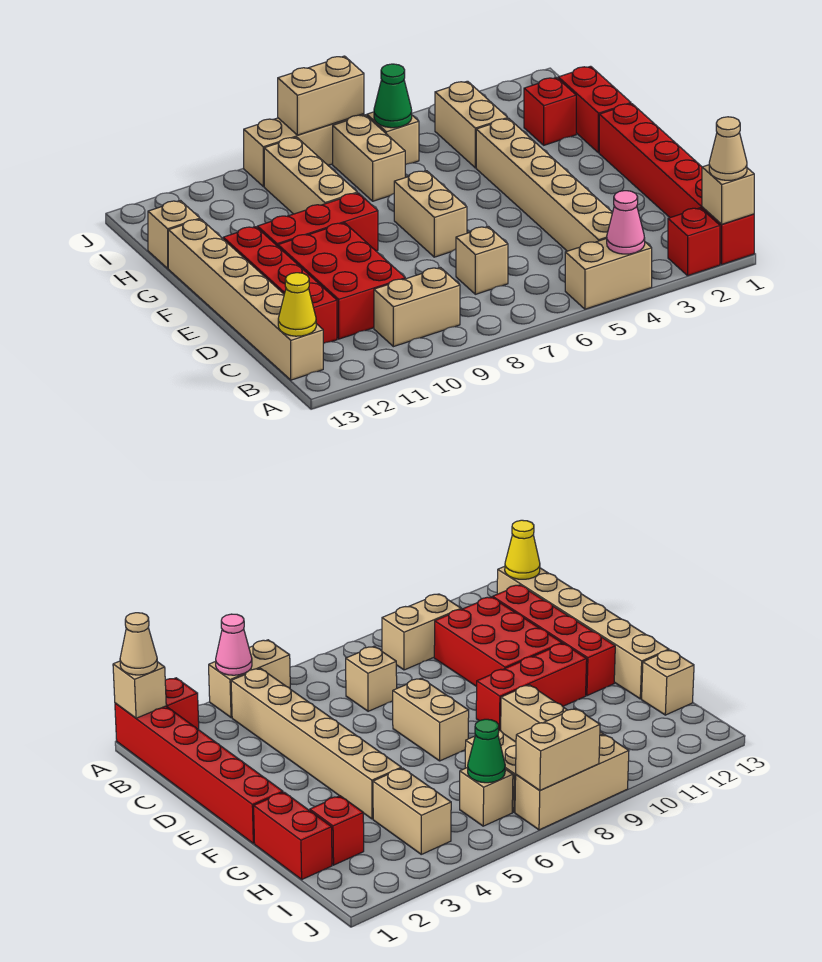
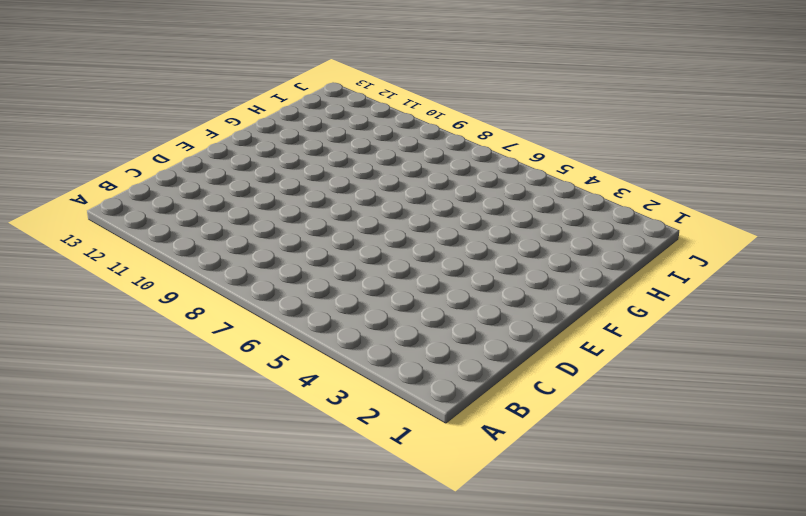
none -> red 1x6 brick [599,104,754,264]
none -> red 1x1 brick [668,208,720,276]
none -> tan 1x2 brick [565,238,652,309]

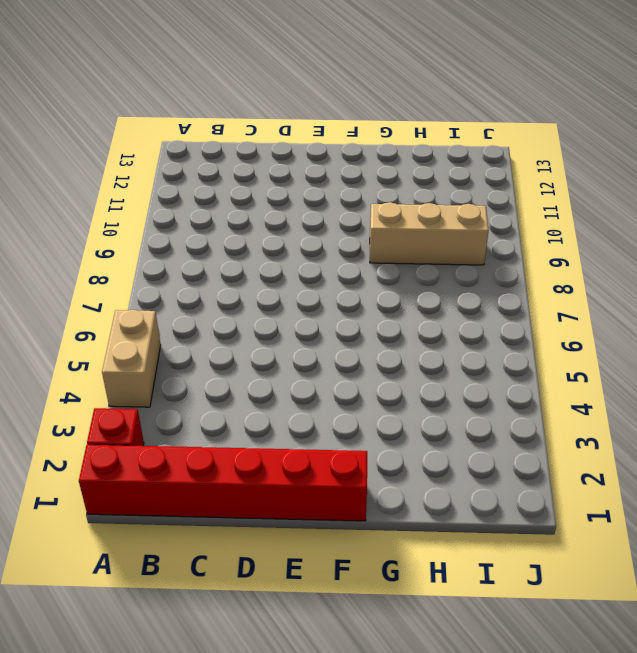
none -> tan 1x6 brick [476,119,613,251]
none -> tan 1x2 brick [374,268,460,347]
none -> tan 1x6 brick [168,219,323,380]

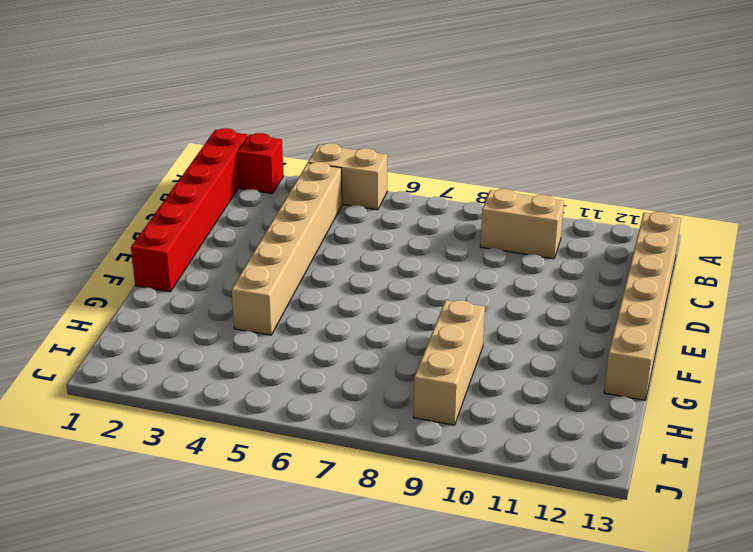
none -> tan 1x1 brick [456,227,508,294]
none -> red 2x3 brick [278,223,405,339]
none -> red 1x4 brick [223,227,337,344]

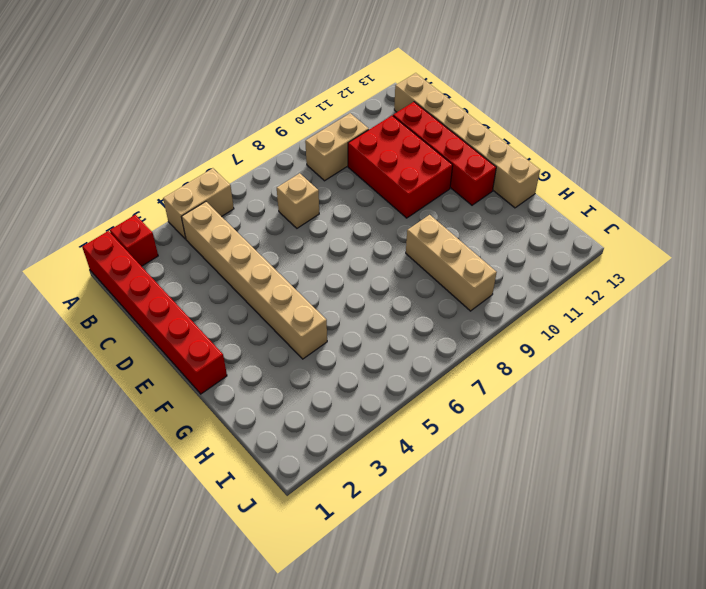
none -> tan 1x2 brick [394,171,467,257]
none -> red 1x3 brick [257,193,378,251]
none -> red 1x2 brick [558,66,631,153]

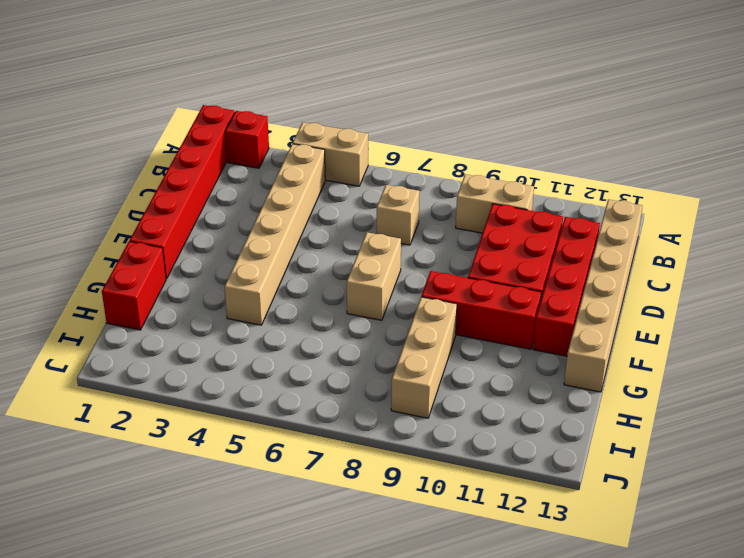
none -> red 1x1 brick [524,78,576,145]
none -> tan 1x2 brick [435,81,508,168]
none -> tan 1x2 brick [333,115,405,201]

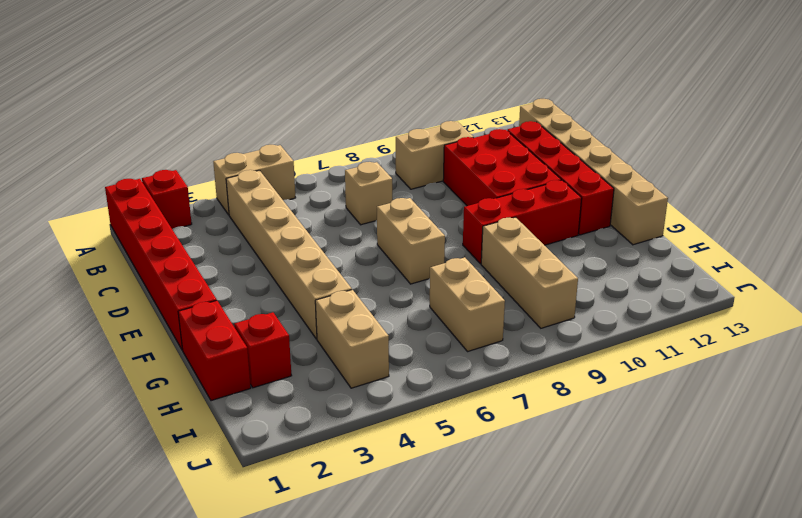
none -> tan 1x1 brick [148,201,200,268]
none -> tan 1x1 brick [367,112,419,165]
none -> tan 1x3 brick [244,114,364,186]

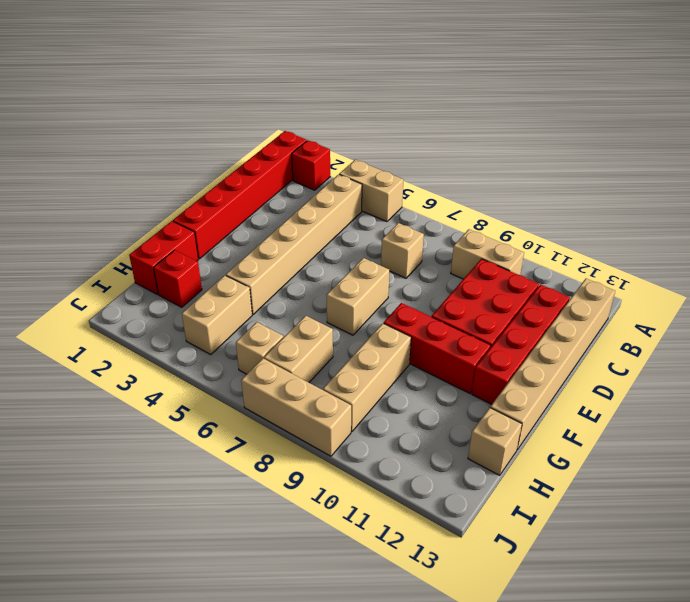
none -> tan 1x1 brick [702,165,754,224]
none -> pink 1x1 cone [607,191,645,254]
none -> yellow 1x1 cone [278,273,316,336]

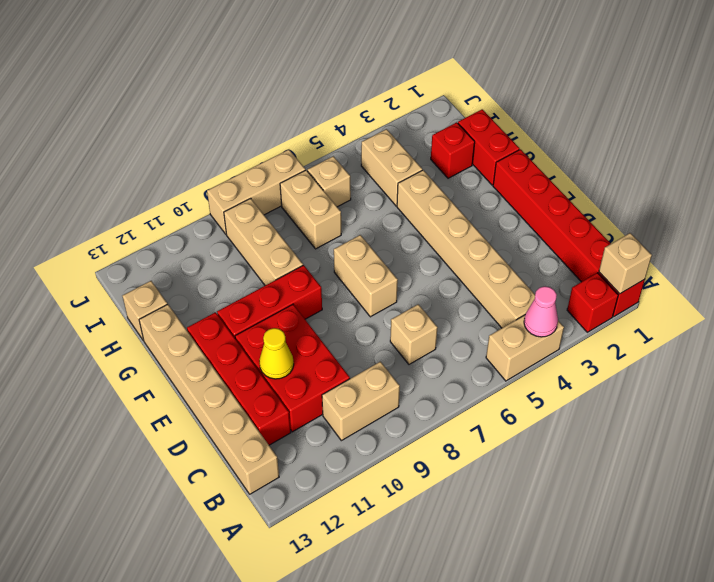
yellow 1x1 cone [259,328,294,379] -> yellow 1x1 cone moved to [278,273,316,336]
none -> green 1x1 cone [374,64,412,128]
none -> tan 1x2 brick [278,56,364,135]
none -> tan 1x1 cone [709,117,747,180]

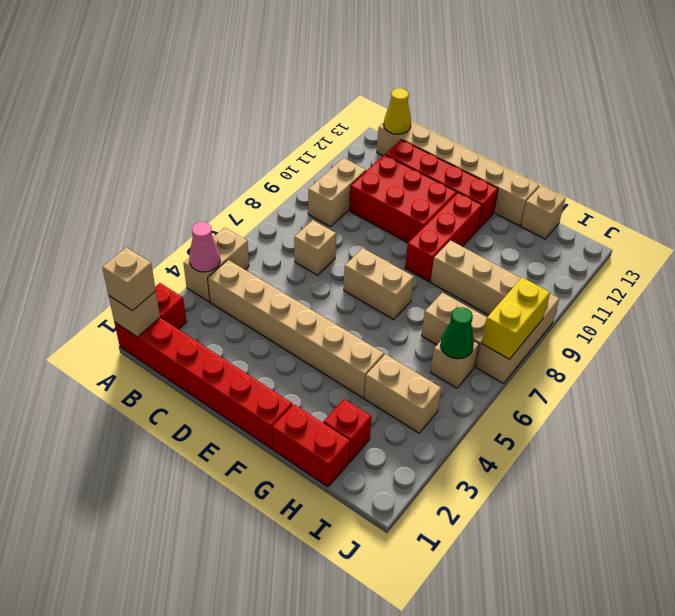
tan 1x1 brick [102,248,156,311] -> tan 1x1 cone [709,117,747,180]
yellow 1x2 brick [482,278,550,359] -> tan 1x2 brick [278,56,364,135]

